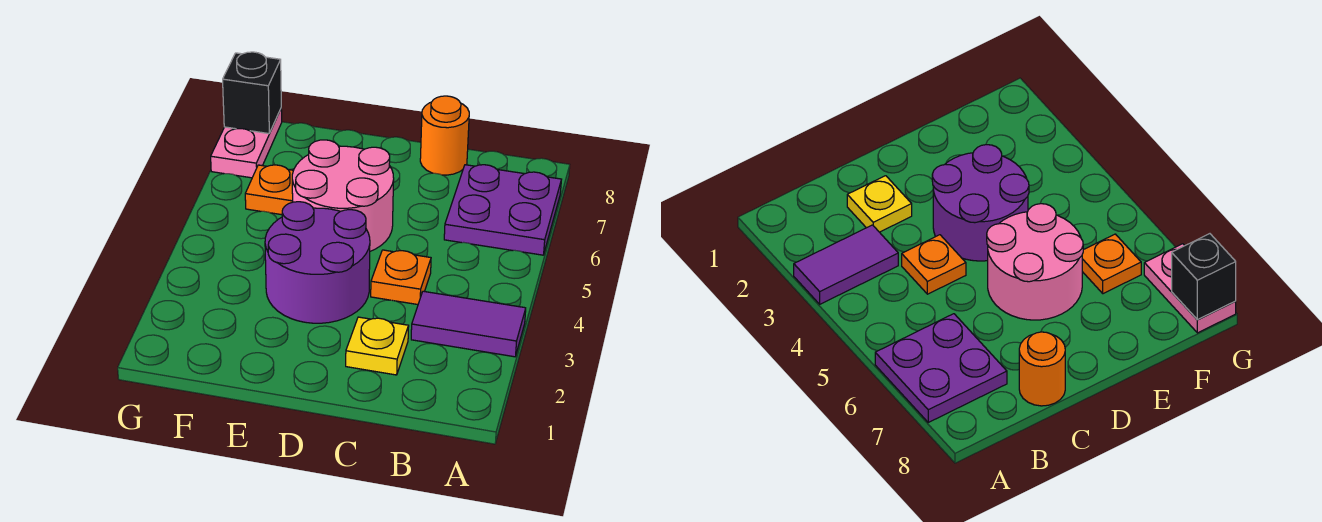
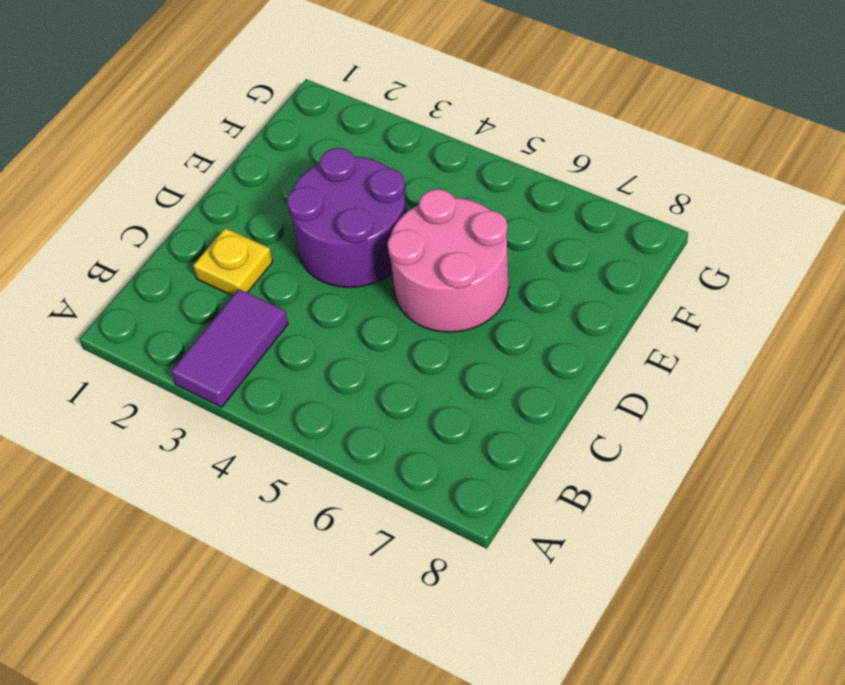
none -> purple 2x2 plate [444,165,562,255]
none -> orange 1x1 plate [371,250,431,305]

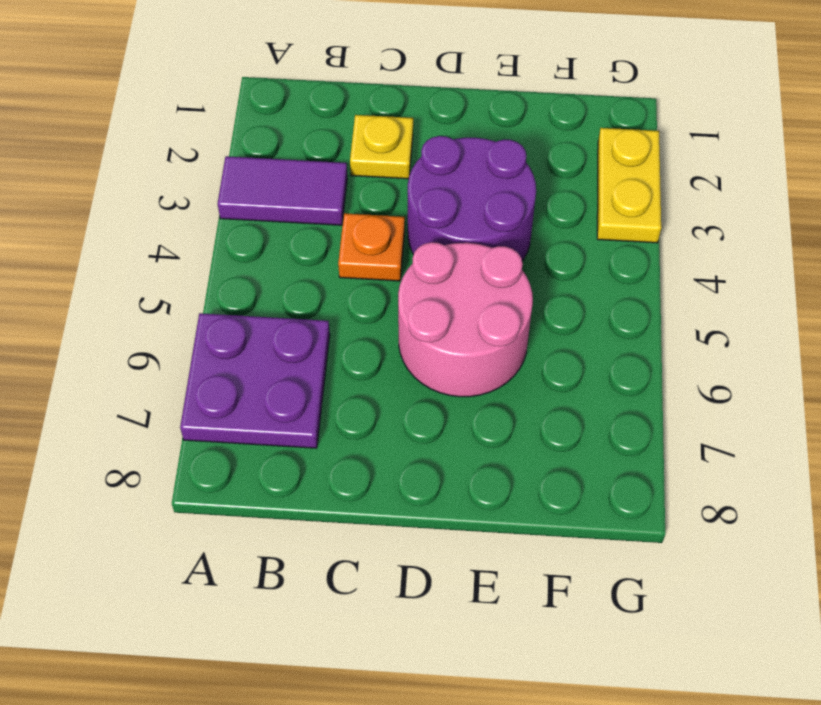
yellow 1x2 plate [597,128,661,243] -> none
none -> orange 1x1 round brick [420,96,469,175]
none -> orange 1x1 plate [245,165,293,215]

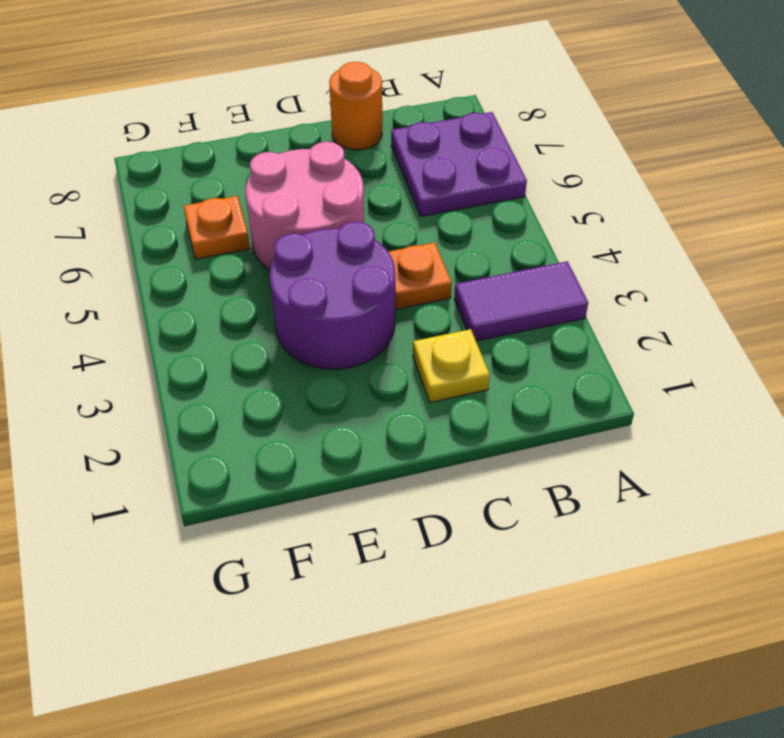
none -> pink 1x2 plate [211,109,282,178]
none -> black 1x1 brick [223,52,281,134]

